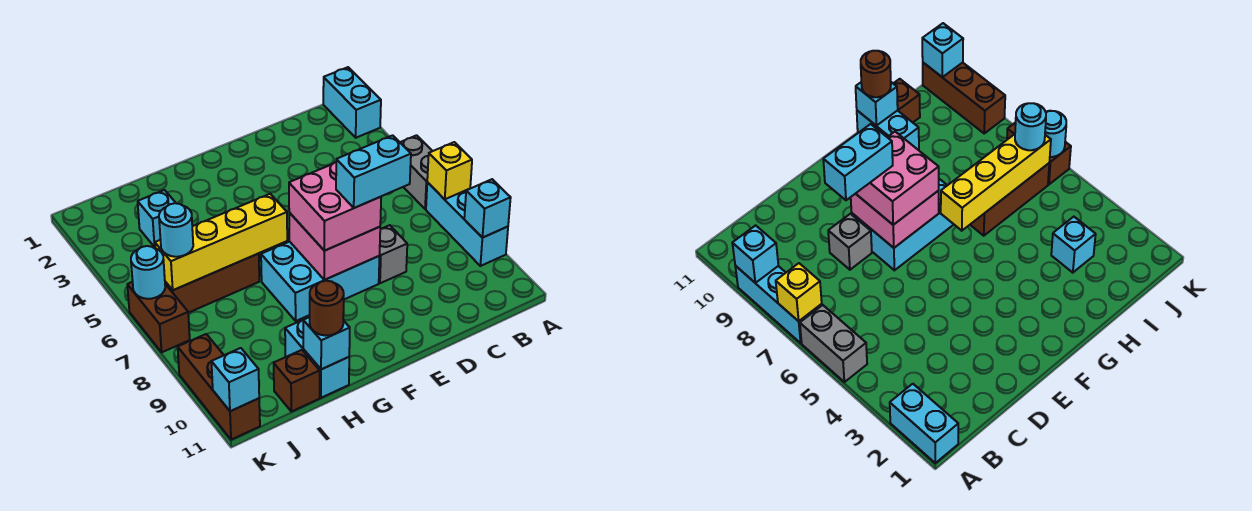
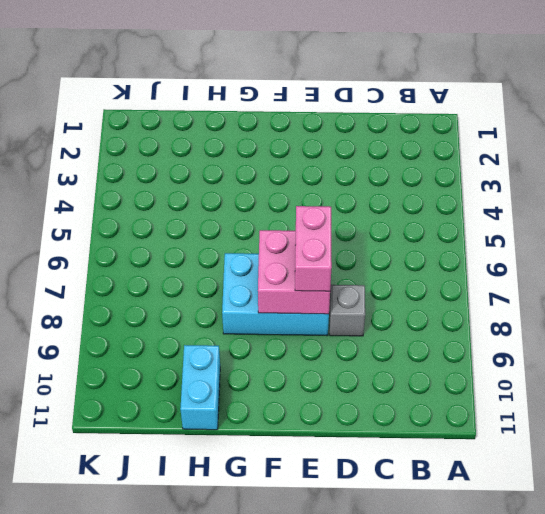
pink 1x2 brick [295,206,332,291] -> pink 2x2 brick [289,162,381,251]
none -> cyan 1x2 brick [323,67,381,138]
none -> grey 1x2 brick [400,135,432,209]
none -> cyan 1x3 brick [426,182,508,266]

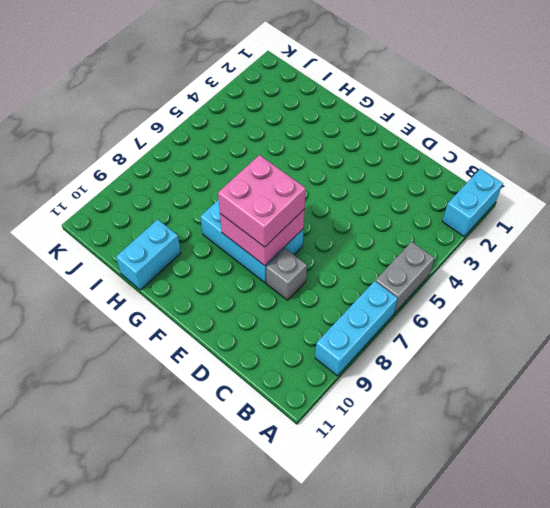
none -> brown 1x3 brick [165,254,259,313]
none -> cyan 1x1 brick [138,190,175,247]
none -> brown 1x1 brick [274,350,320,412]

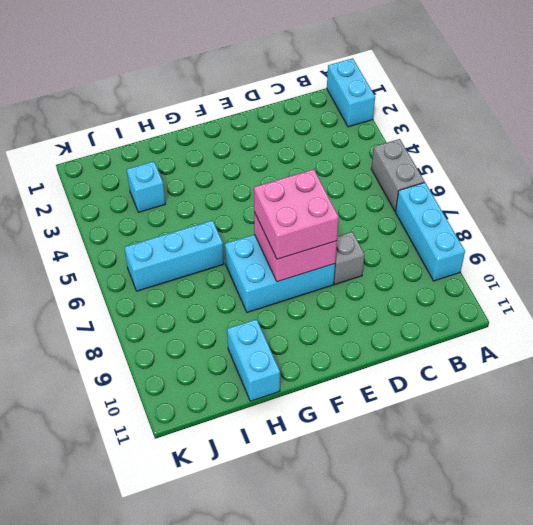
cyan 1x3 brick [124,220,224,291] -> brown 1x3 brick [165,254,259,313]
none -> brown 1x1 brick [274,350,320,412]
none -> brown 1x2 brick [127,282,190,352]
none -> brown 1x3 brick [178,334,260,440]

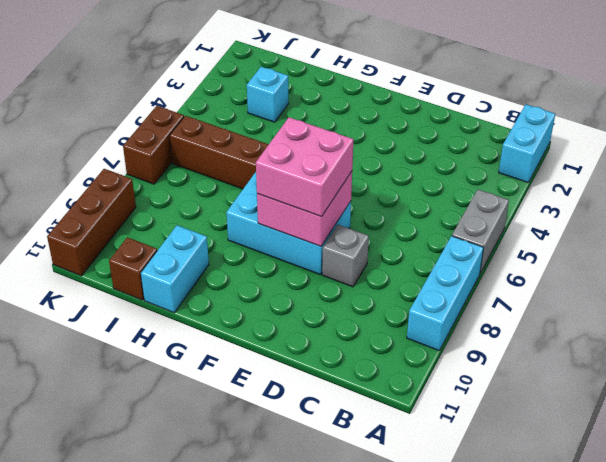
none -> yellow 1x1 brick [427,142,472,199]
none -> cyan 1x1 brick [464,179,511,238]
none -> yellow 1x4 brick [155,194,287,290]

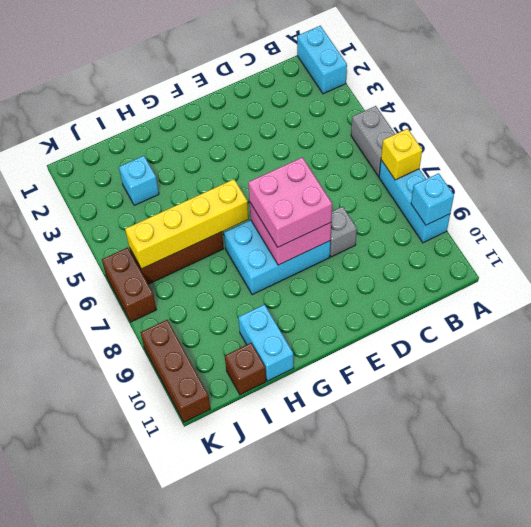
none -> cyan 1x1 brick [303,317,350,369]
none -> cyan 1x1 round brick [131,246,165,299]
none -> cyan 1x1 brick [211,348,259,411]

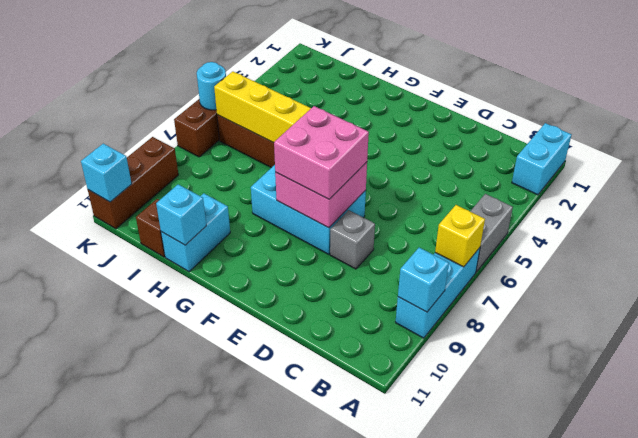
none -> cyan 1x1 brick [138,190,175,247]
none -> brown 1x1 round brick [310,281,344,336]
none -> cyan 1x1 round brick [159,203,193,257]

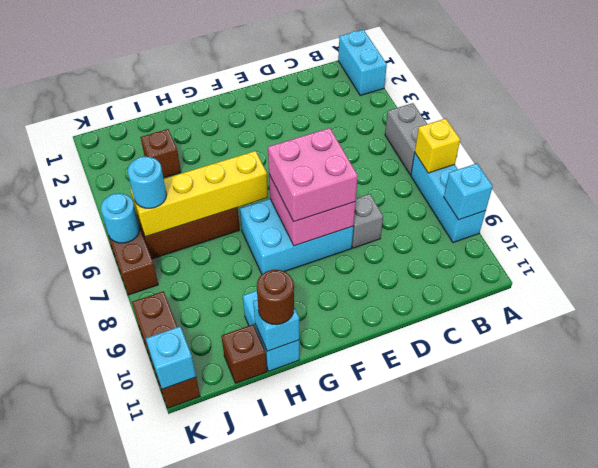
brown 1x1 brick [140,129,181,178] -> cyan 1x1 brick [138,190,175,247]
none -> cyan 1x2 brick [336,135,411,208]

